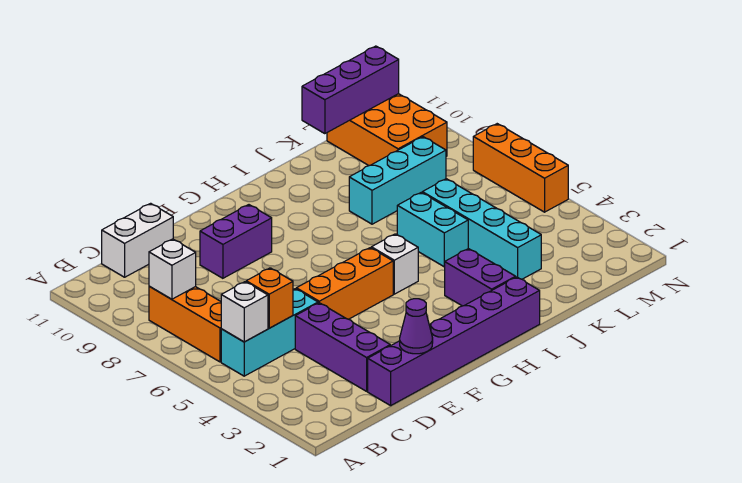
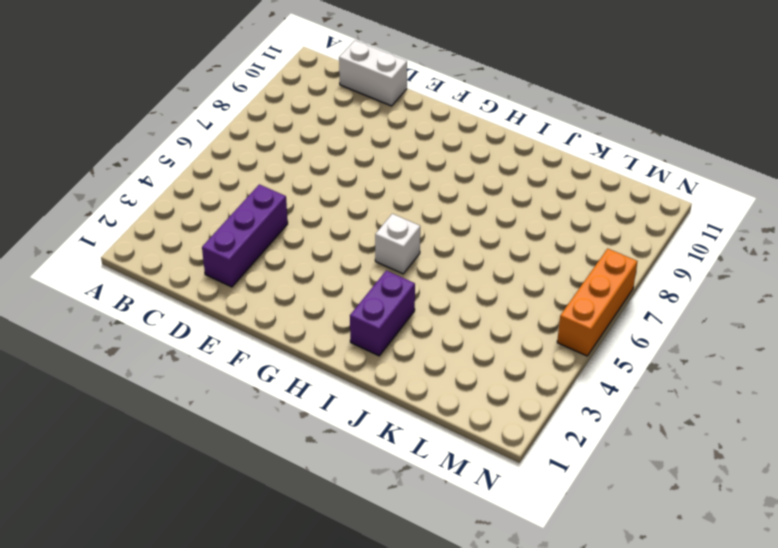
none -> cyan 1x3 brick [221,289,318,376]
none -> orange 1x3 brick [149,286,221,362]
none -> purple 1x6 brick [368,277,540,406]

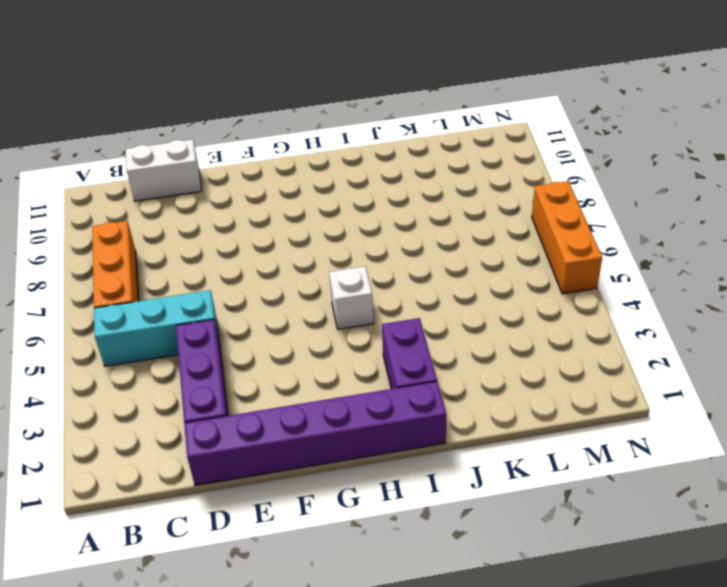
none -> orange 1x3 brick [296,248,393,319]
none -> purple 1x2 brick [200,205,272,278]
none -> cyan 1x2 brick [397,192,468,267]

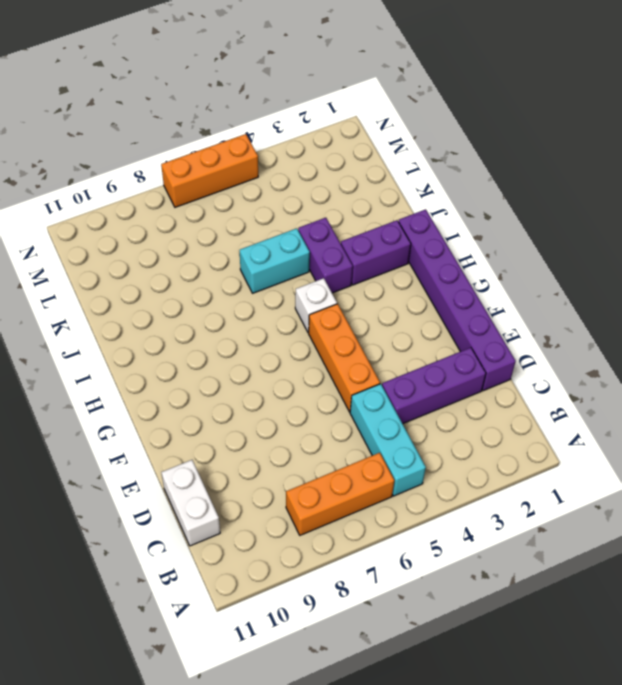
purple 1x2 brick [298,218,353,293] -> purple 1x2 brick moved to [200,205,272,278]
none -> cyan 1x3 brick [349,137,446,224]
none -> cyan 1x4 brick [422,179,541,279]
none -> orange 2x3 brick [327,94,447,166]

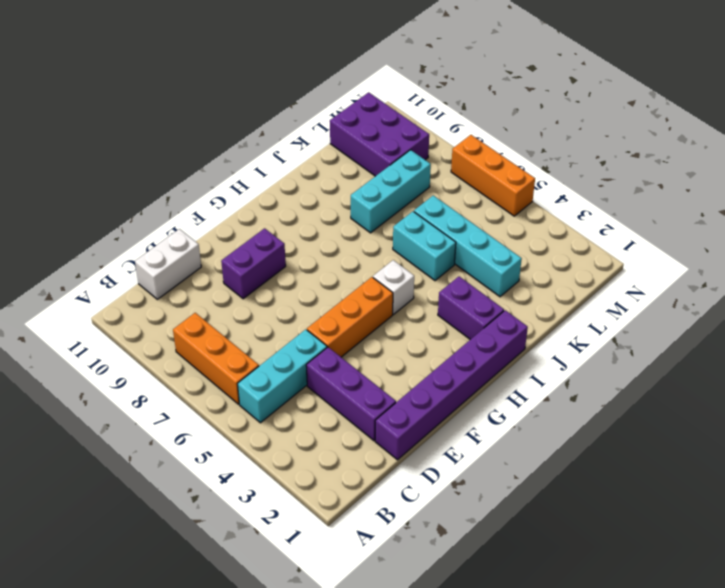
purple 2x3 brick [330,92,429,176] -> orange 2x3 brick [327,94,447,166]
none -> white 1x1 brick [221,282,268,342]
none -> white 1x1 brick [149,239,196,299]
none -> orange 1x1 brick [246,268,293,328]

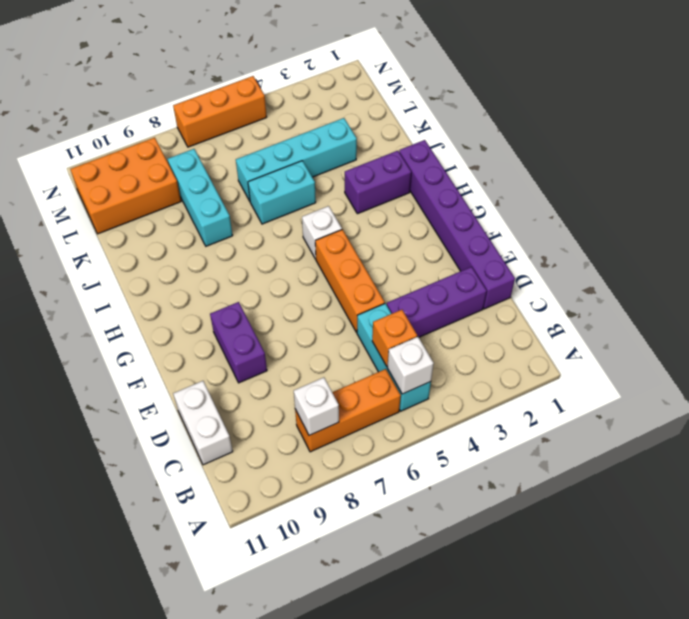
none -> purple 1x1 cone [400,299,433,354]
none -> purple 1x3 brick [302,46,399,134]

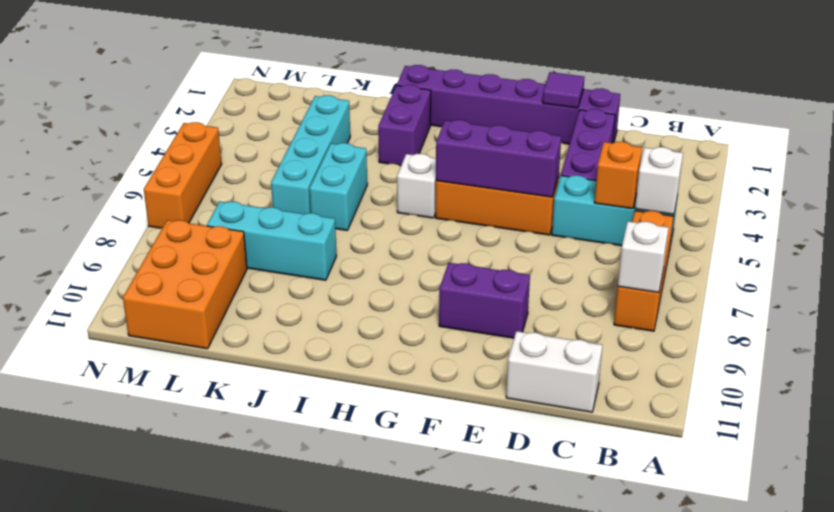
purple 1x1 tile [543,72,584,108] -> purple 1x1 cone [400,299,433,354]
purple 1x3 brick [436,120,561,197] -> purple 1x3 brick moved to [302,46,399,134]

